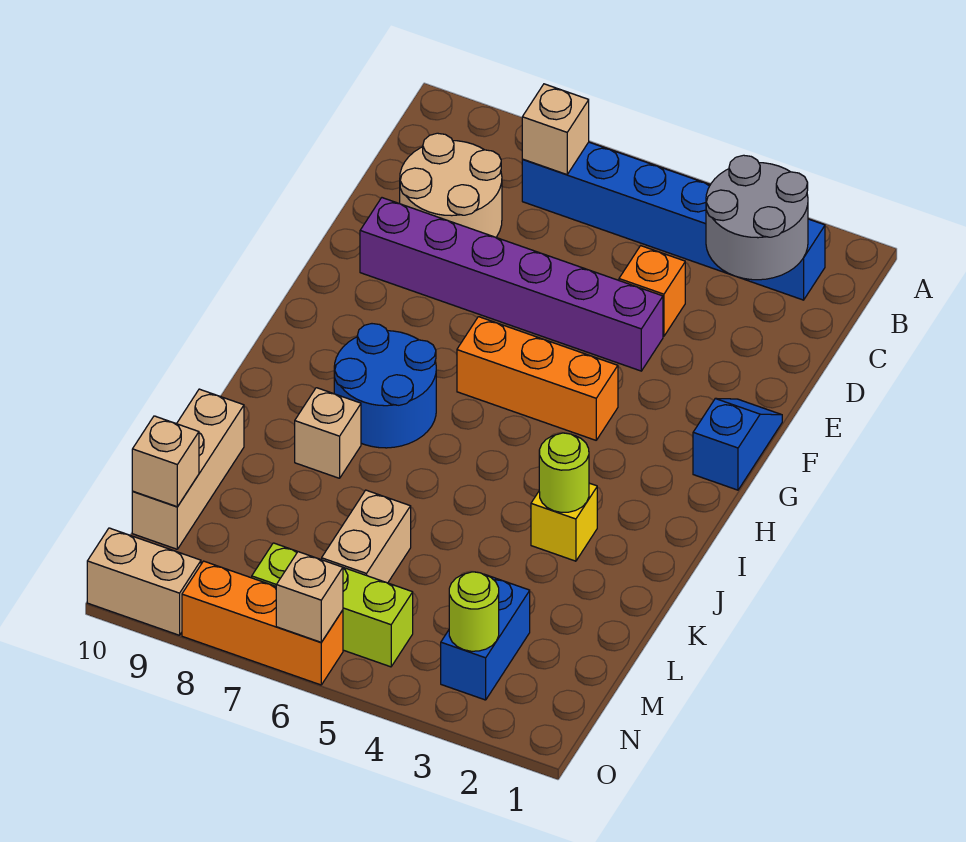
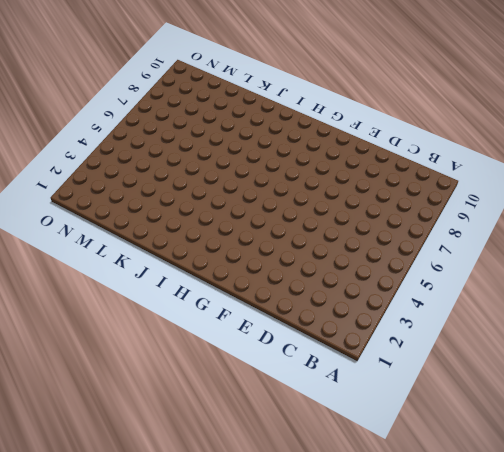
none -> blue 1x6 brick [522,142,825,300]
none -> tan 2x2 round brick [400,133,502,237]
none -> orange 1x1 brick [619,246,685,336]

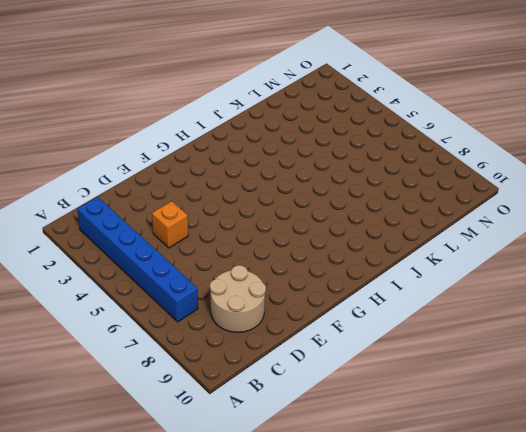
none -> purple 1x6 brick [360,198,663,371]
none -> blue 1x2 slope [693,398,782,490]
none -> orange 1x3 brick [457,317,618,440]

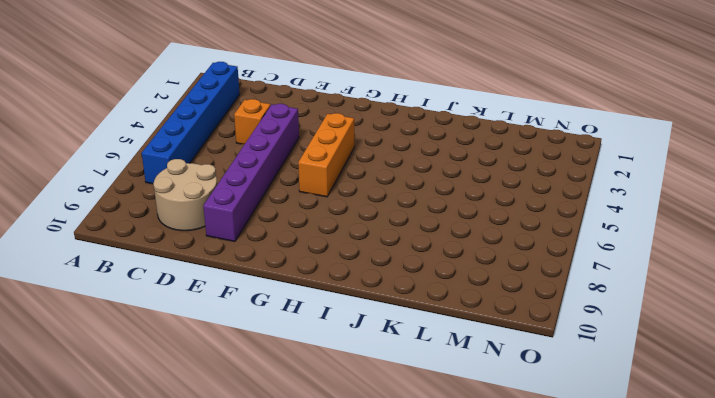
none -> blue 1x2 slope [693,398,782,490]
none -> blue 2x2 round brick [334,324,436,448]
none -> yellow 1x1 brick [531,483,597,561]

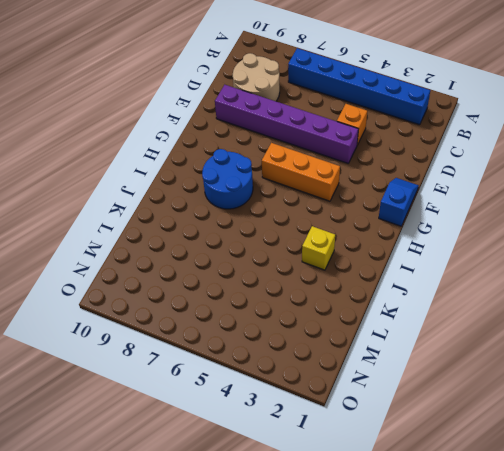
none -> tan 1x1 brick [295,388,361,478]
none -> tan 1x3 brick [132,389,244,549]
none -> tan 1x2 brick [322,490,411,583]

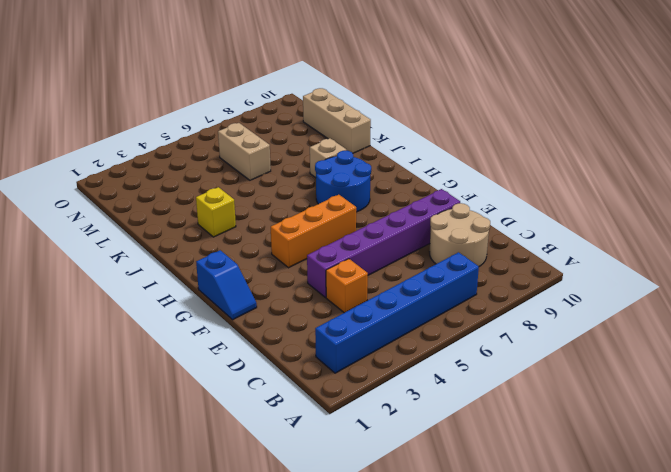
none -> blue 1x2 brick [441,575,530,700]
none -> lime 1x3 brick [252,543,413,667]
none -> orange 1x3 brick [182,561,343,685]

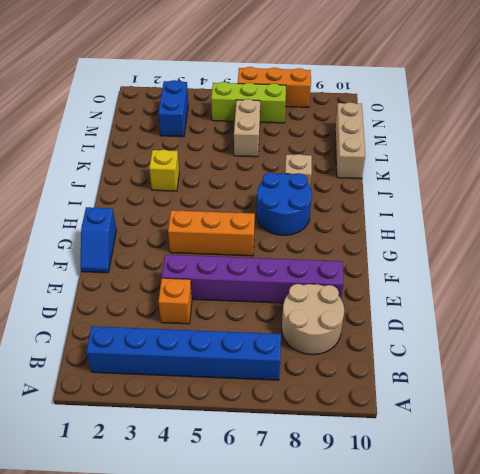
none -> tan 1x2 brick [87,528,201,635]
none -> grey 2x2 round brick [706,155,808,280]
none -> tan 1x1 brick [522,84,589,174]

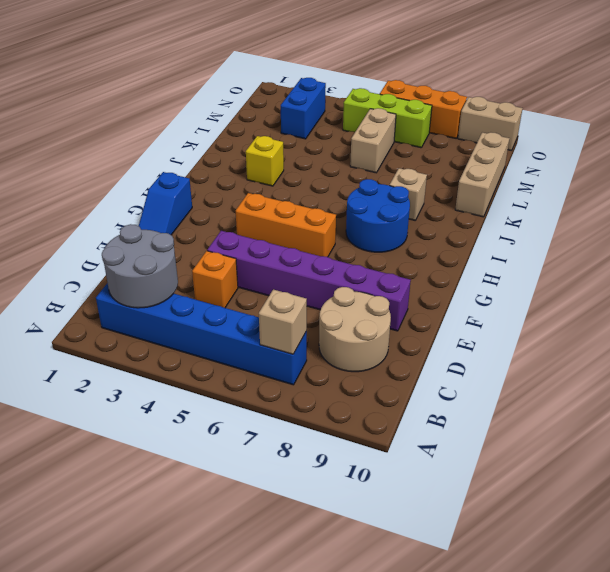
none -> lime 1x1 round brick [539,433,589,512]
none -> tan 1x1 brick [132,416,199,507]
none -> lime 1x1 round brick [449,572,499,651]

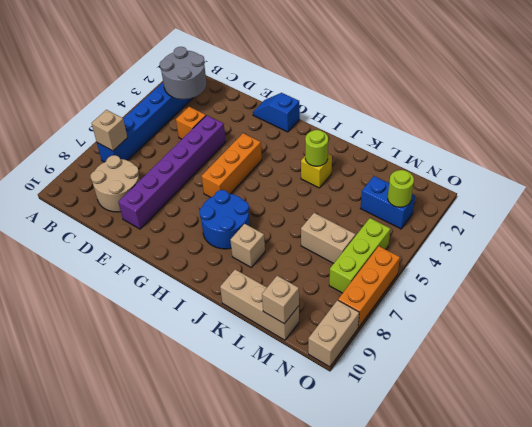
none -> tan 1x1 brick [276,552,343,642]

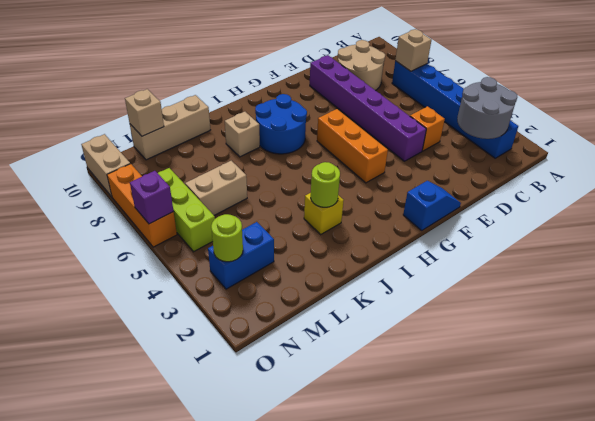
purple 1x1 brick [130,171,174,224] -> tan 1x1 brick [276,552,343,642]

